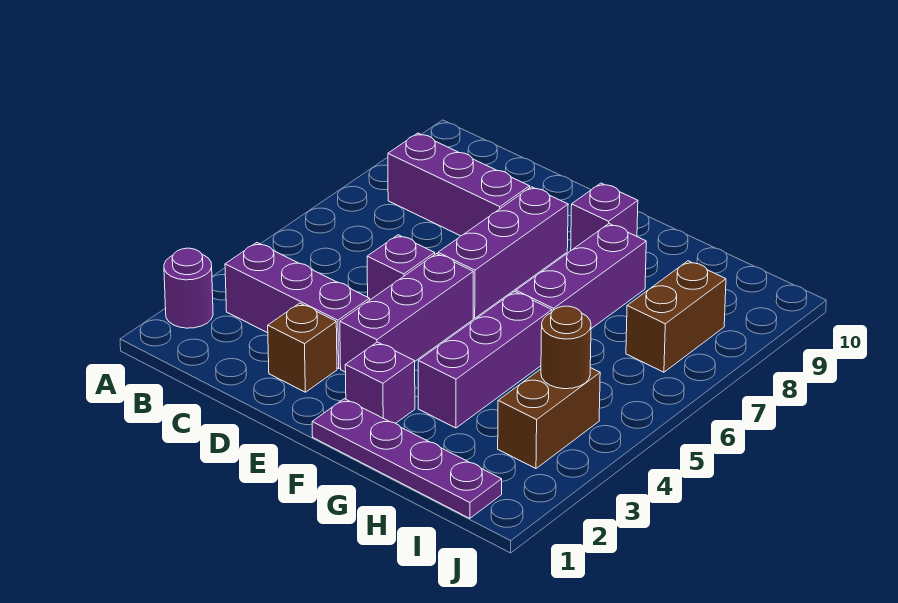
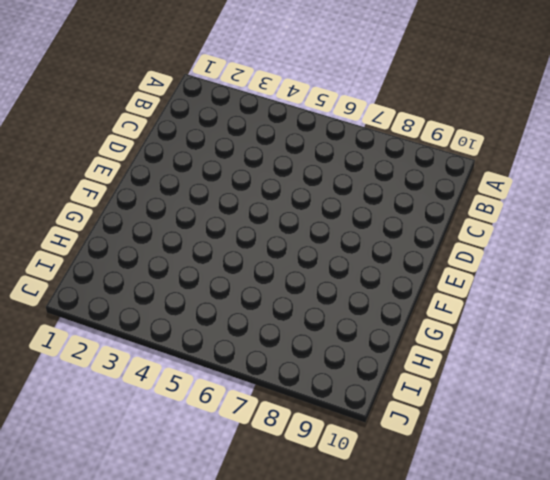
none -> purple 1x1 round brick [164,248,213,328]
none -> purple 1x3 brick [225,243,370,369]
none -> purple 1x3 brick [388,133,530,236]

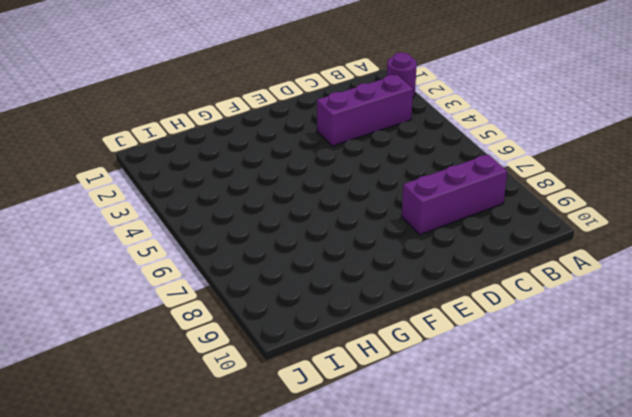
none -> brown 1x1 brick [268,303,337,392]
none -> purple 1x1 brick [367,235,435,300]
none -> purple 1x3 brick [340,254,473,372]

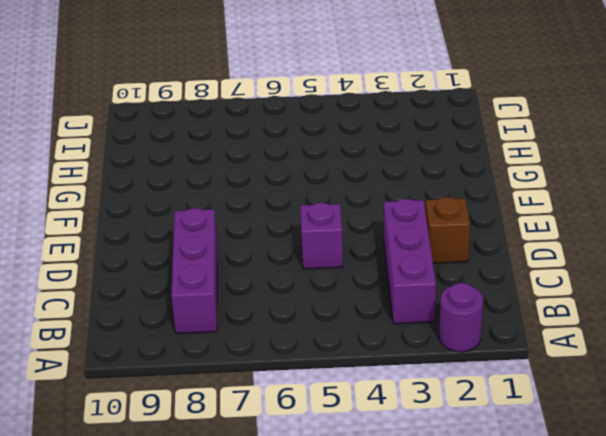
none -> purple 1x3 brick [340,254,473,372]
none -> purple 1x3 brick [438,187,568,318]
none -> purple 1x4 plate [312,399,502,518]

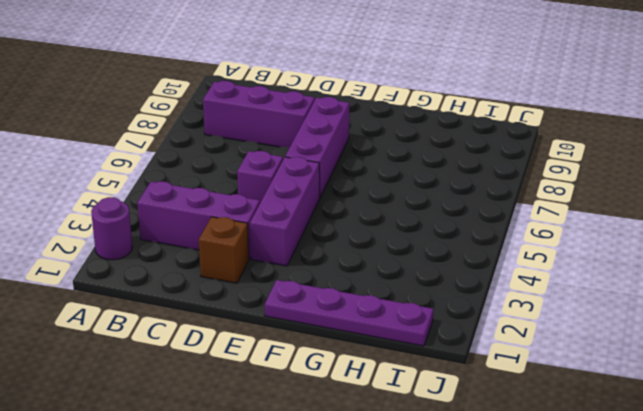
none -> purple 1x1 brick [345,342,415,423]
none -> purple 1x1 brick [571,183,638,250]
none -> purple 1x3 brick [418,292,552,428]

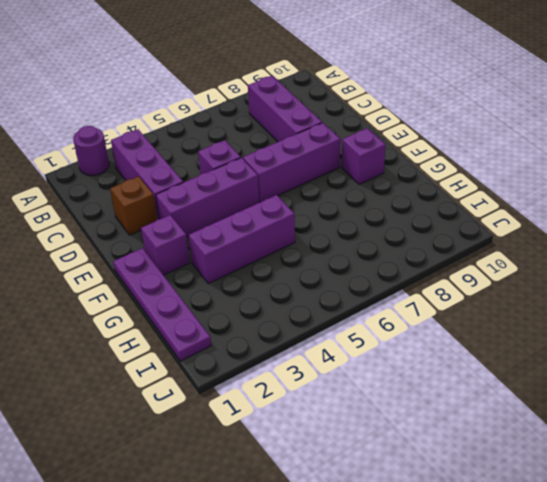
none -> purple 1x3 brick [516,224,646,329]
none -> brown 1x2 brick [498,368,600,468]
none -> brown 1x2 brick [626,261,726,372]

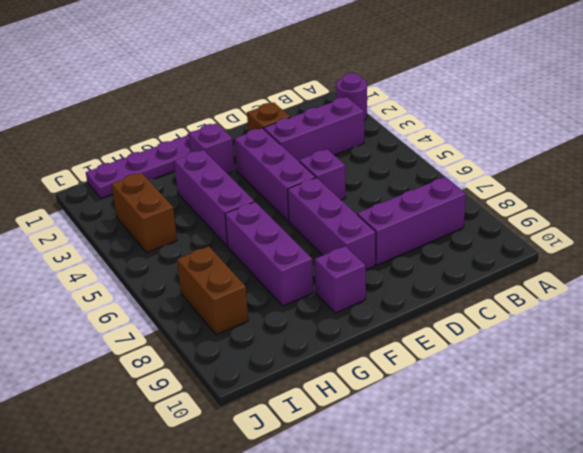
none -> brown 1x1 round brick [541,306,591,389]

